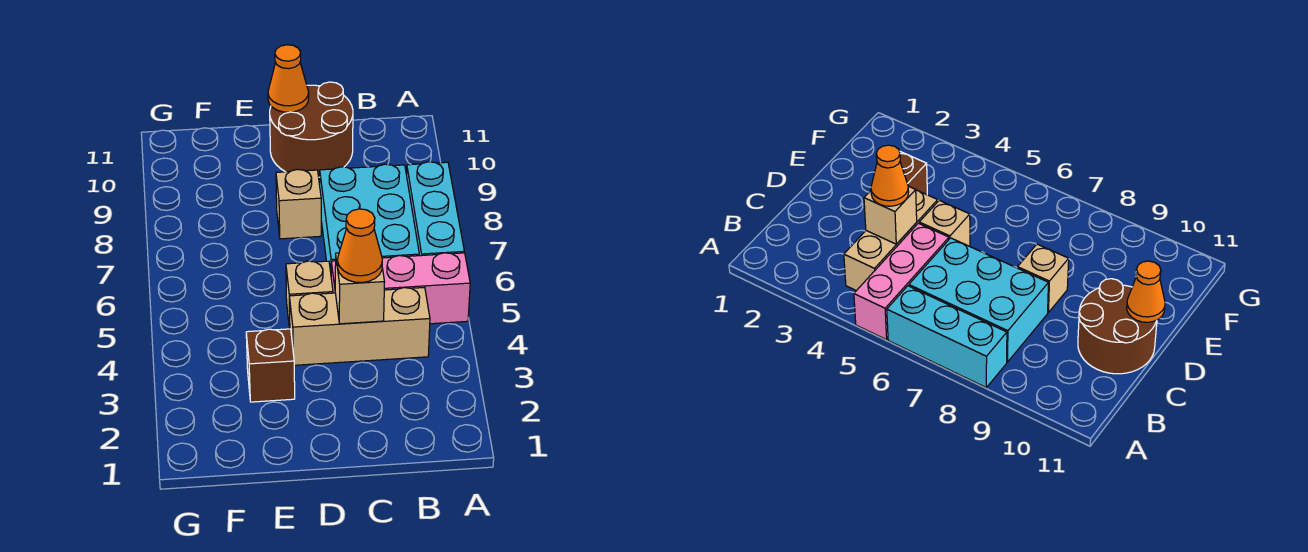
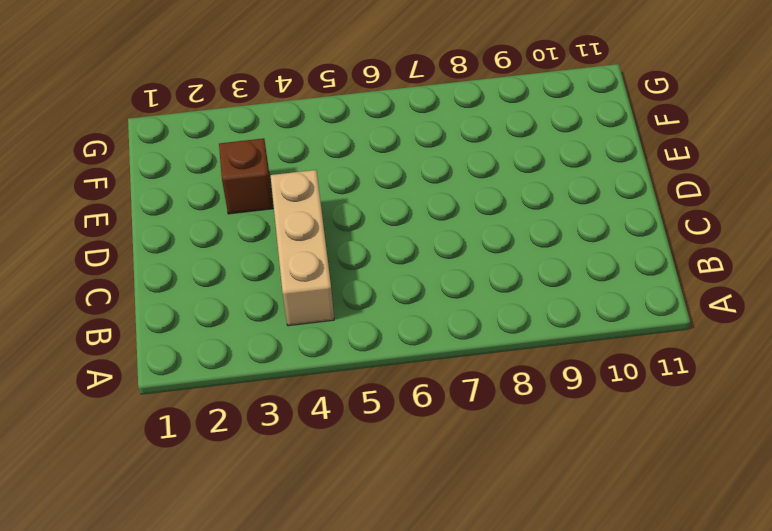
none -> pink 1x3 brick [331,253,470,324]
none -> cyan 1x3 brick [407,162,464,256]

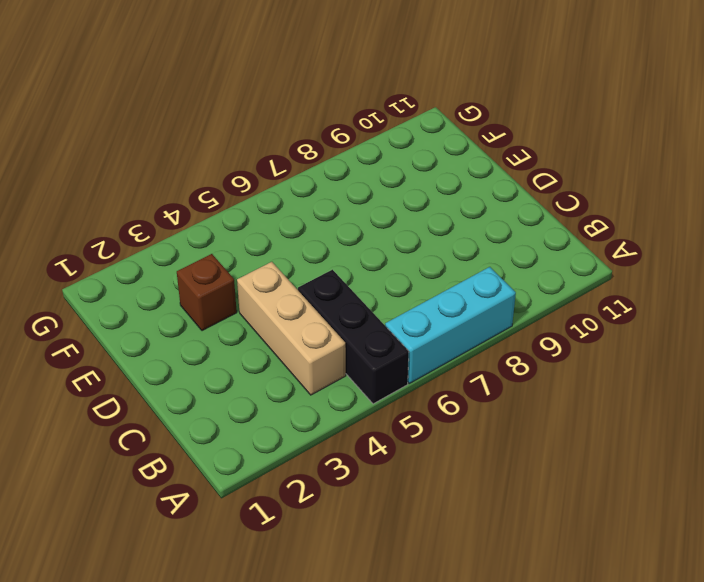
black 1x3 brick [298,270,409,404] -> pink 1x3 brick [331,253,470,324]
none -> cyan 2x3 brick [320,164,419,272]
none -> brown 2x2 round brick [270,82,353,177]

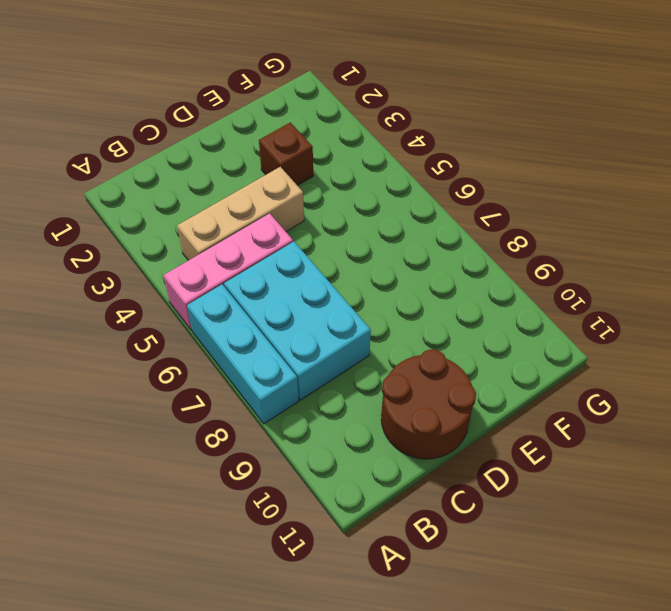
none -> tan 1x1 brick [286,261,333,329]
none -> tan 1x1 brick [276,169,321,239]

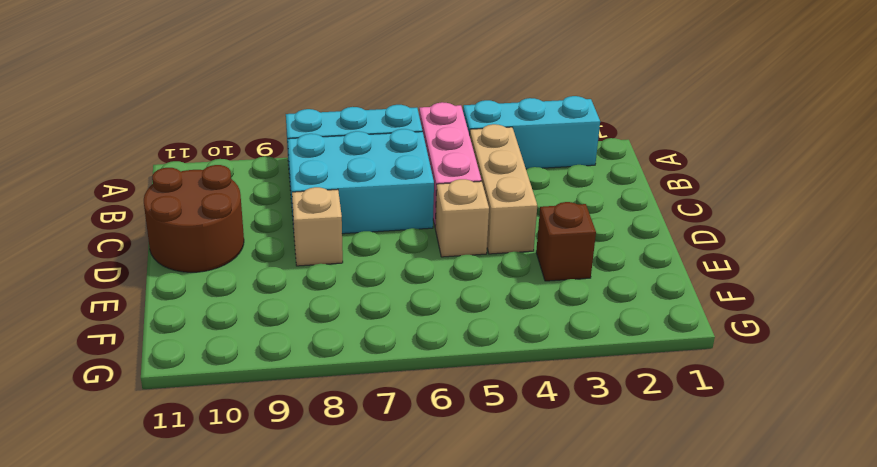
cyan 1x3 brick [463,96,600,169] -> none
none -> tan 1x1 brick [335,253,385,324]
none -> orange 1x1 cone [268,45,309,112]

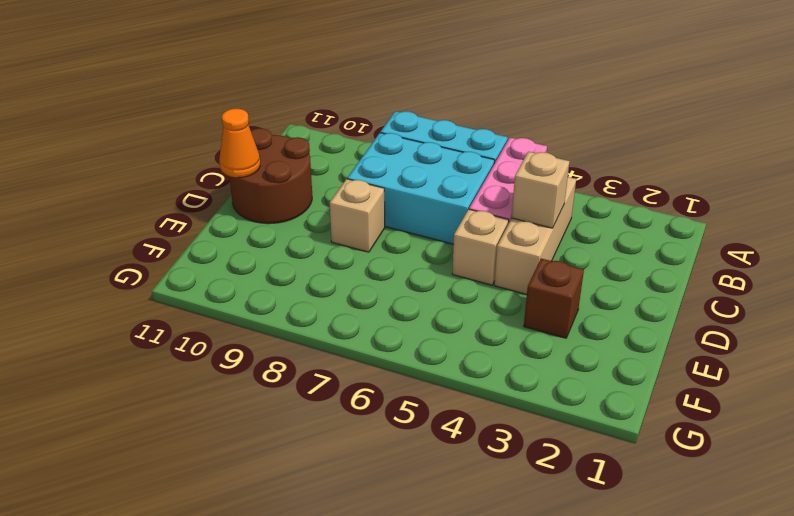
none -> orange 1x1 cone [338,209,382,283]

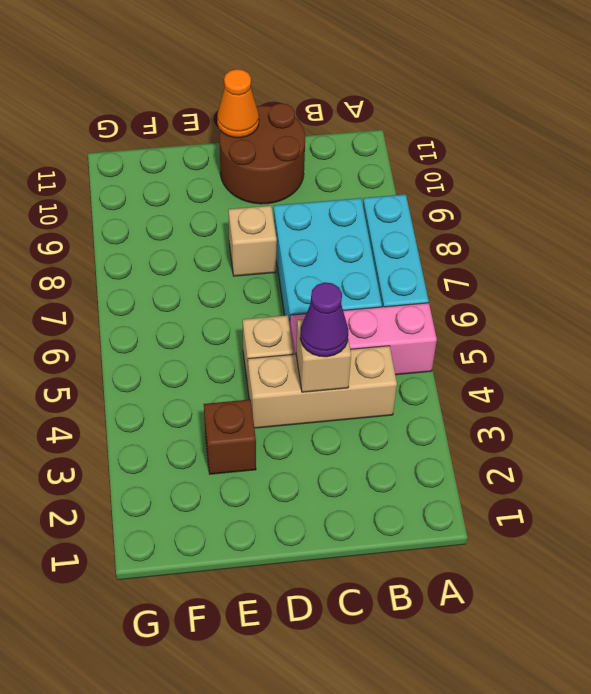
purple 1x1 cone [300,282,348,357] -> orange 1x1 cone [338,209,382,283]

